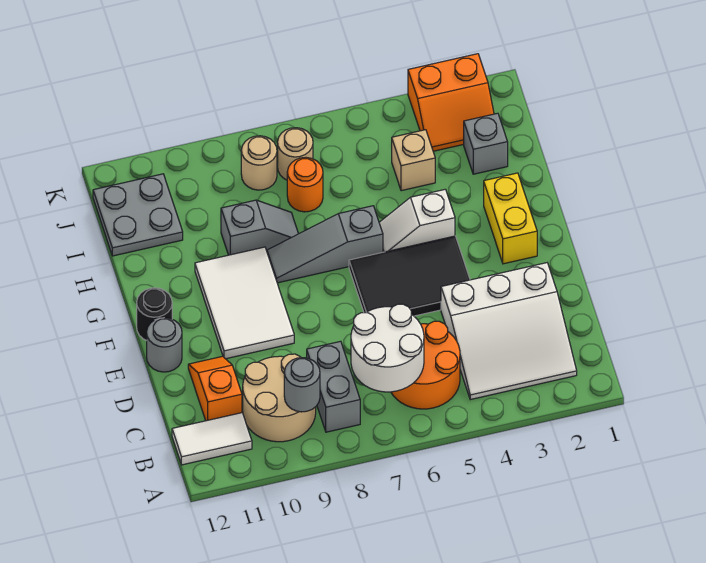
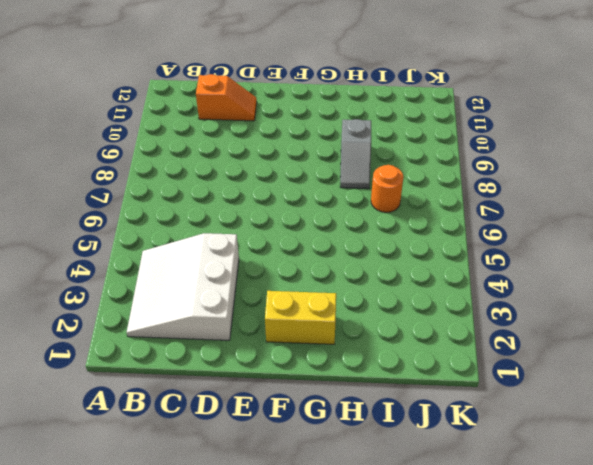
none -> orange 2x2 round brick [391,321,460,409]
none -> grey 1x2 brick [307,341,360,432]
none -> tan 2x2 round brick [243,354,316,442]

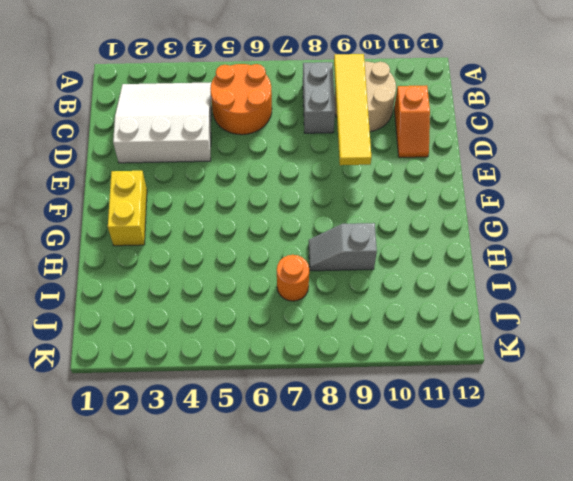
yellow 1x4 tile [334,54,372,165] -> grey 1x1 round brick [284,358,320,412]
none -> white 1x2 tile [172,413,252,465]
none -> black 2x3 tile [349,236,470,316]
none -> white 2x3 tile [195,247,294,359]

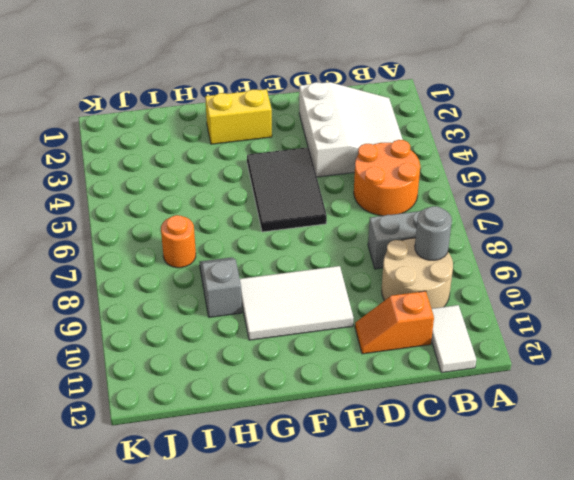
none -> grey 1x1 round brick [147,318,182,372]
none -> black 1x1 round brick [137,288,172,341]
none -> white 1x2 slope [379,189,455,252]

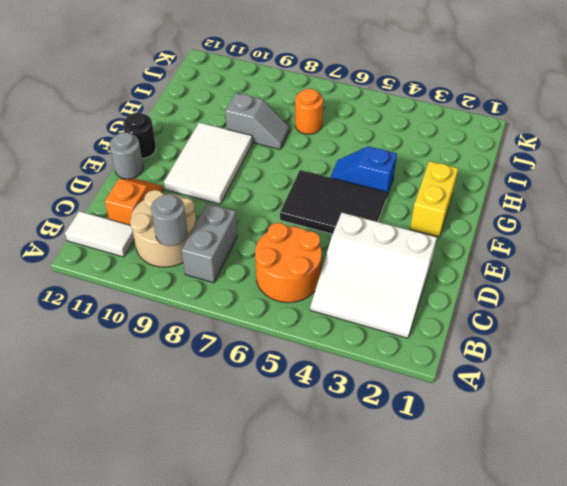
blue 1x2 slope [330,146,397,197] -> white 1x2 slope [379,189,455,252]
none -> grey 1x3 slope [267,206,383,283]
none -> grey 1x1 brick [464,113,508,174]
none -> tan 1x1 brick [392,130,435,191]

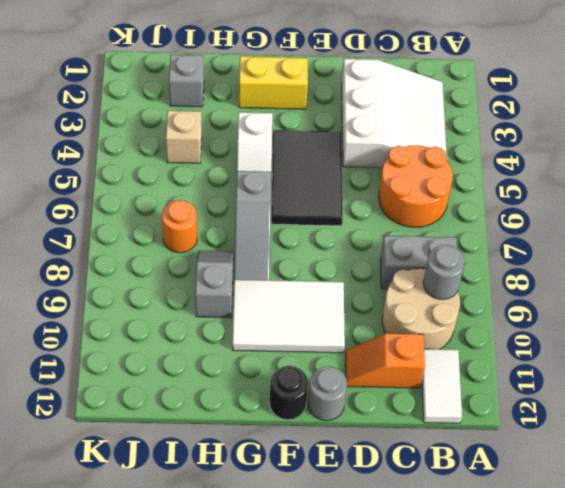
none -> grey 2x2 plate [93,174,183,256]
none -> orange 2x2 slope [408,54,494,151]
none -> tan 1x1 round brick [278,128,313,180]

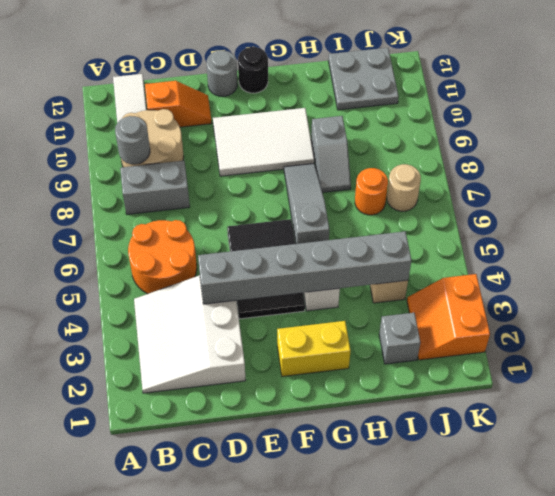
grey 1x6 brick [198,231,411,304] -> none
none -> tan 1x1 round brick [241,136,277,190]
none -> white 2x2 round brick [351,304,424,392]

